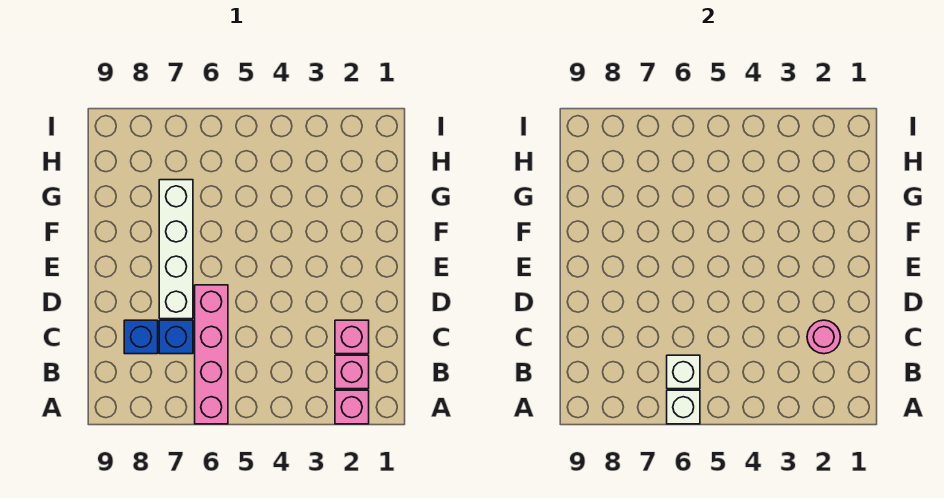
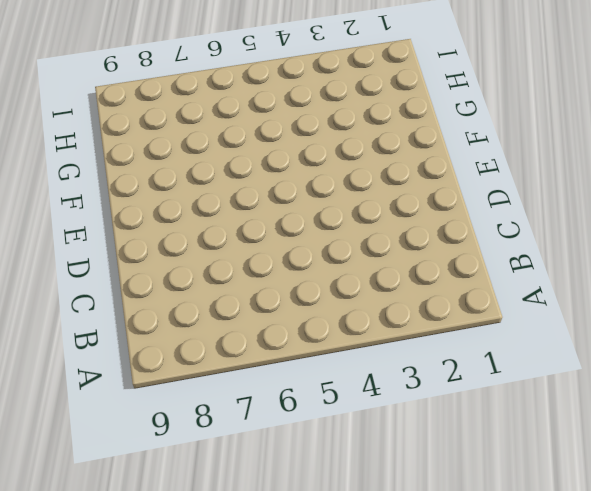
none -> pink 1x1 brick [335,390,369,424]
none -> pink 1x4 brick [195,285,228,424]

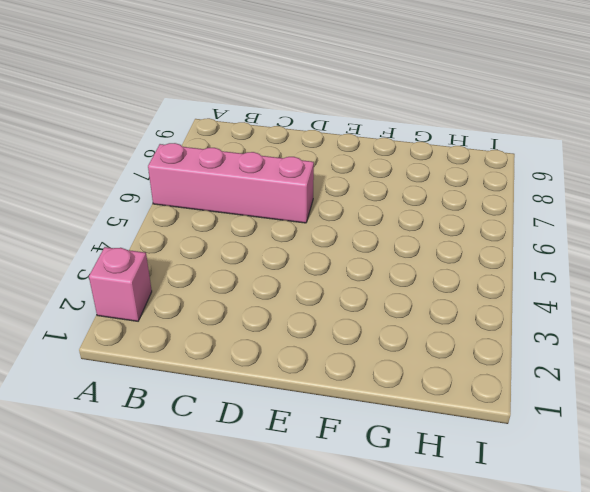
none -> pink 1x1 brick [335,355,369,389]
none -> pink 1x1 brick [335,320,369,354]

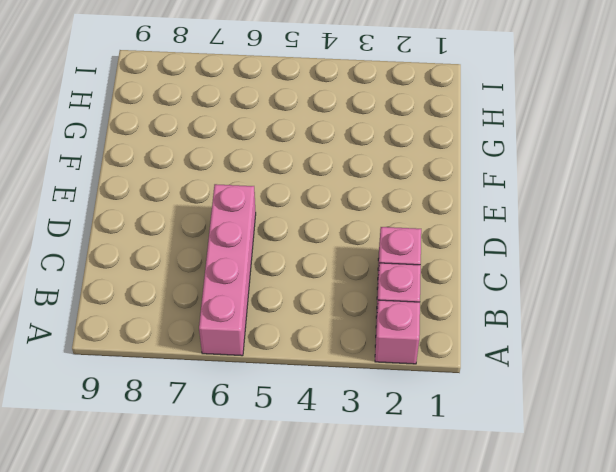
none -> blue 1x1 brick [159,320,193,354]
none -> blue 1x1 brick [124,320,158,354]

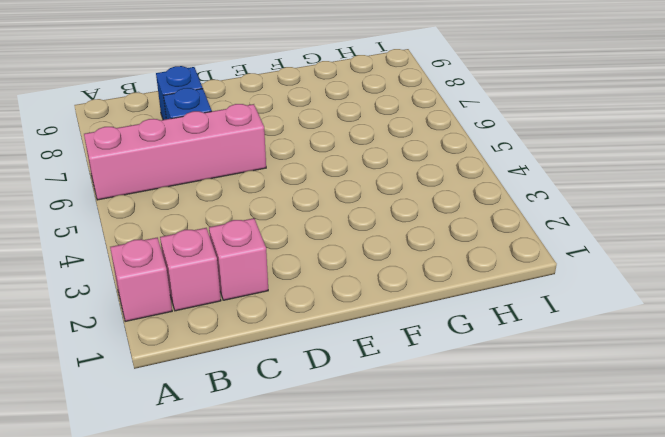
none -> white 1x4 brick [159,180,193,319]
none -> white 1x1 brick [667,390,700,424]

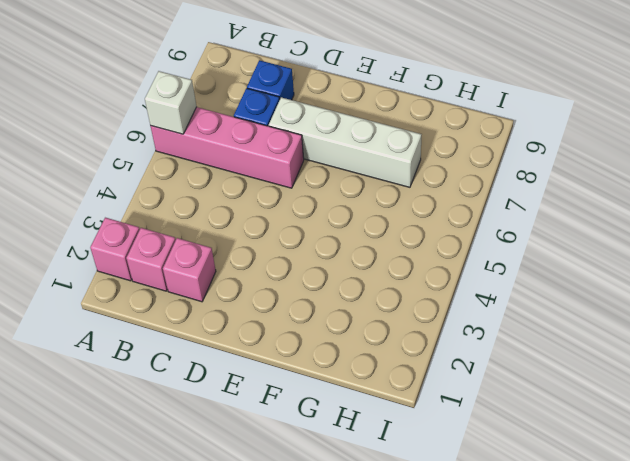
none -> white 1x1 brick [667,355,700,389]
none -> pink 1x1 round brick [807,320,840,354]

